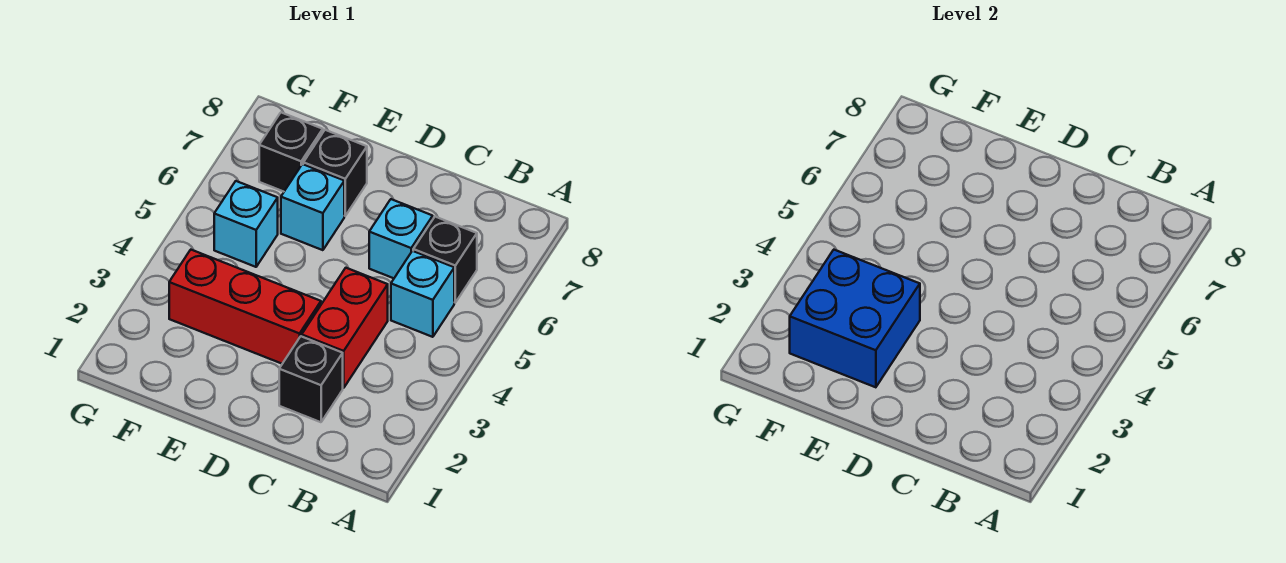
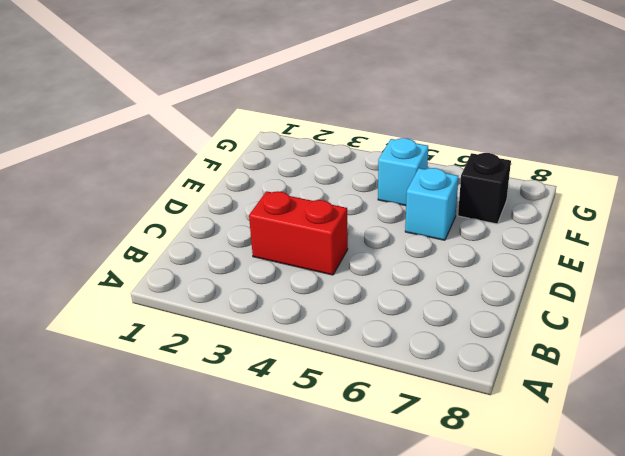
none -> cyan 1x1 brick [391,251,454,337]
none -> black 1x1 brick [413,217,477,302]

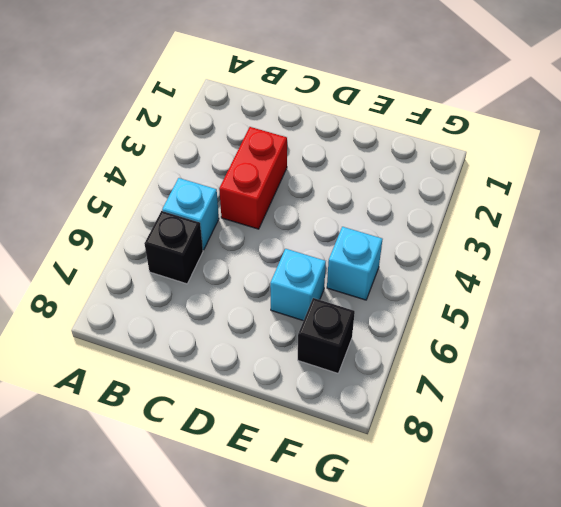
none -> black 1x1 brick [279,336,343,422]
none -> cyan 1x1 brick [369,199,433,278]

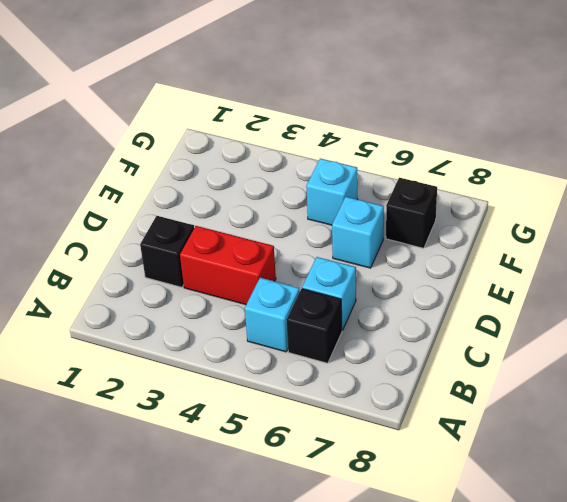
none -> red 1x3 brick [169,250,321,364]
none -> black 1x1 brick [303,130,367,216]

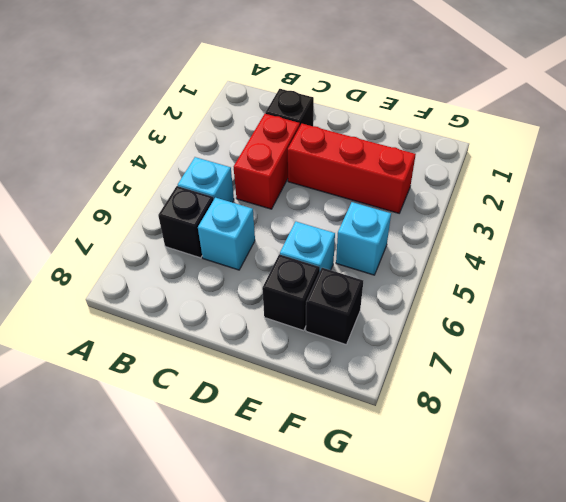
none -> blue 2x2 brick [790,250,920,387]

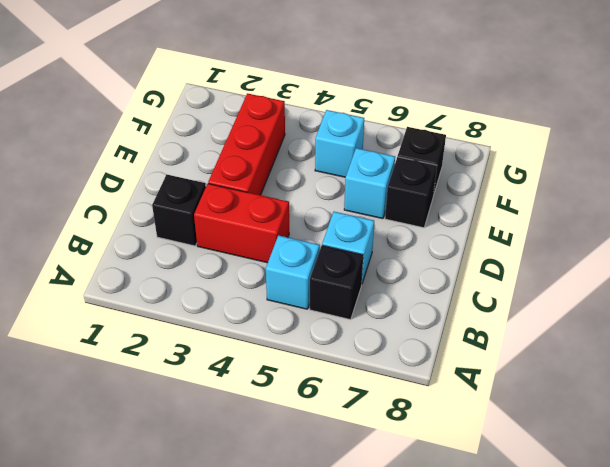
none -> blue 2x2 brick [790,250,920,387]

